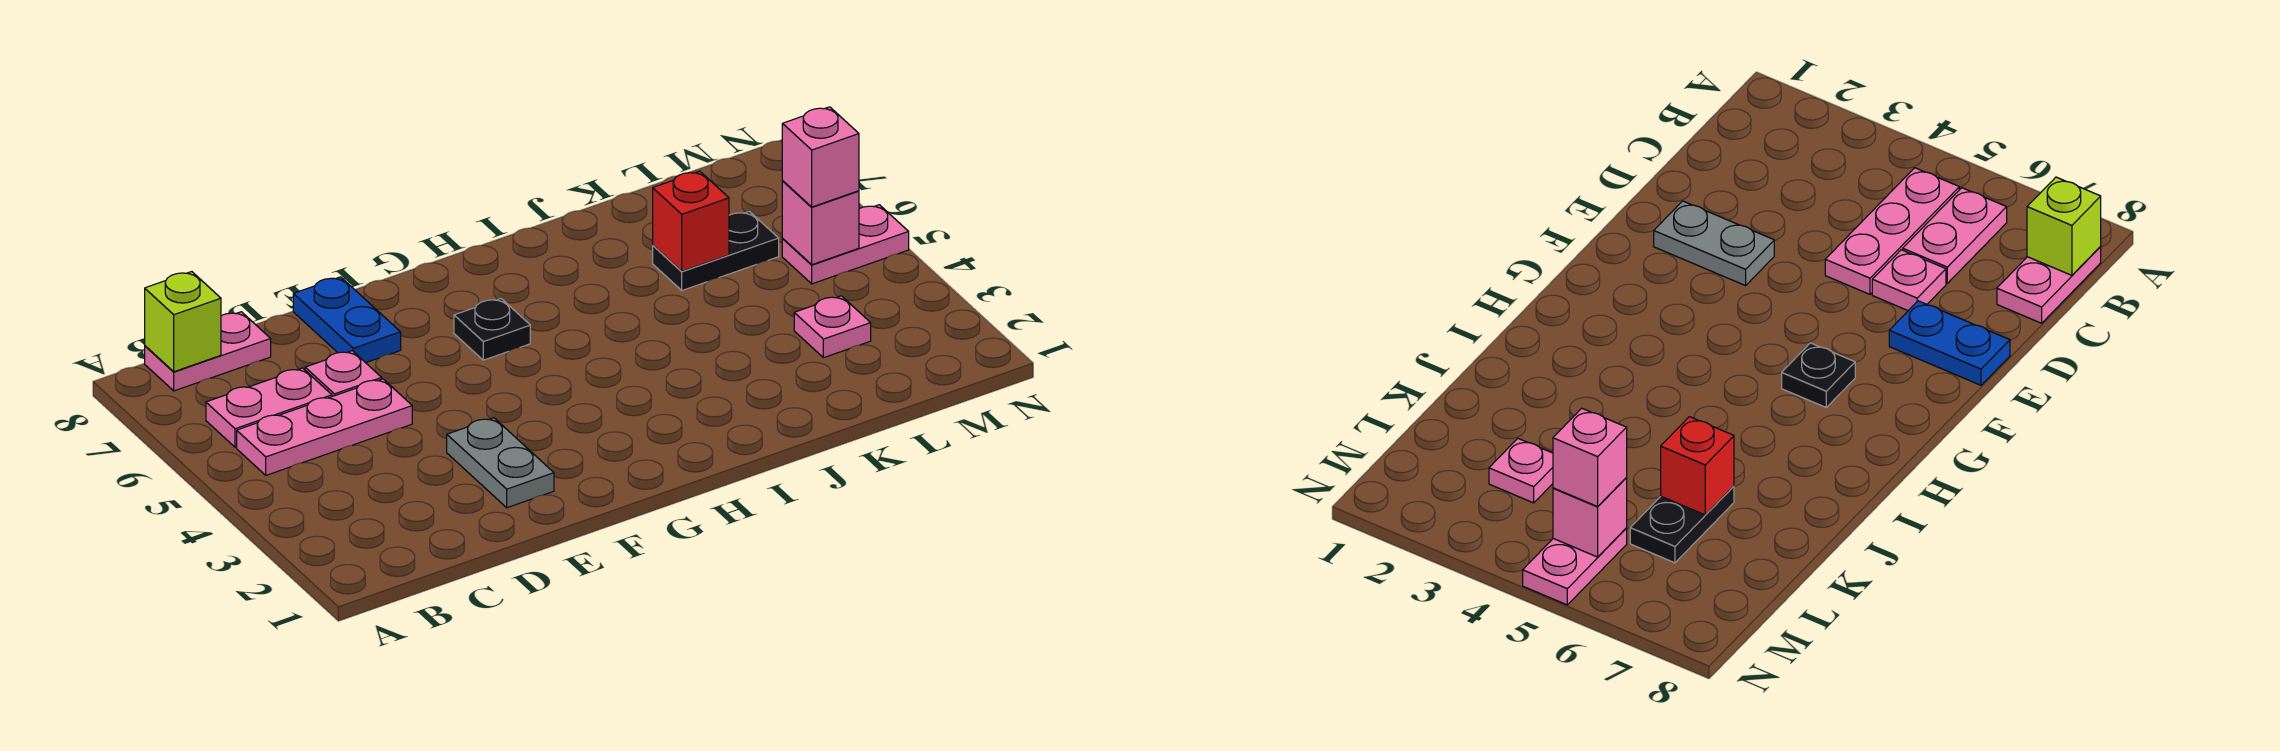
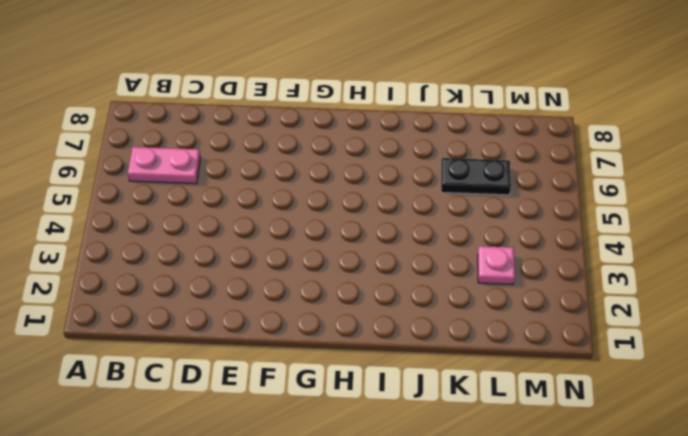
none -> pink 1x3 plate [237,379,412,475]
none -> pink 1x2 plate [145,312,271,391]
none -> pink 1x1 plate [305,351,382,396]

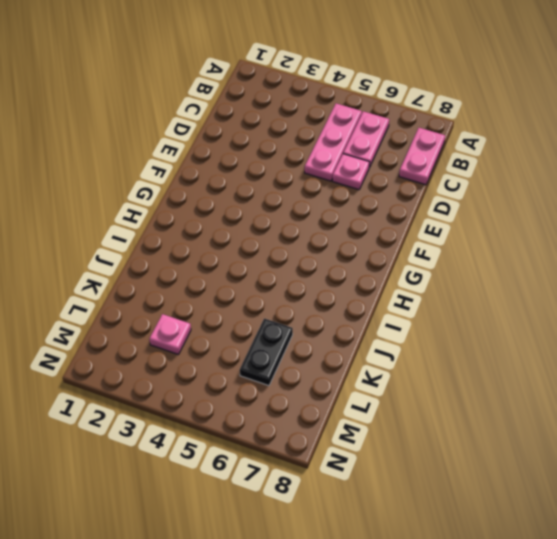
none -> grey 1x2 plate [447,418,554,508]
none -> blue 1x2 plate [293,277,401,363]
none -> black 1x1 plate [454,299,530,360]

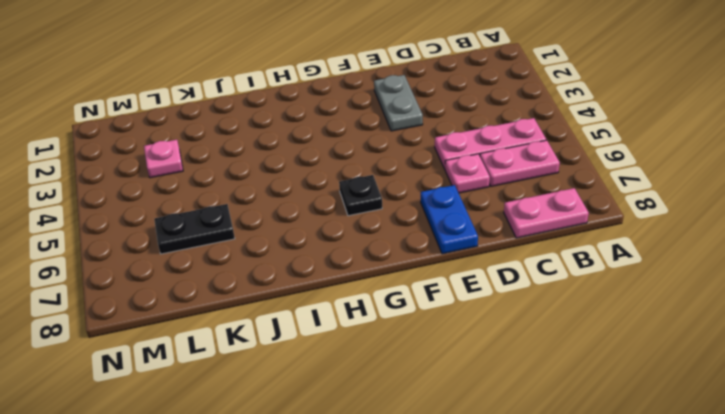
none -> pink 1x2 plate [782,205,909,284]
none -> lime 1x1 brick [145,272,221,372]
none -> red 1x1 brick [653,171,729,271]

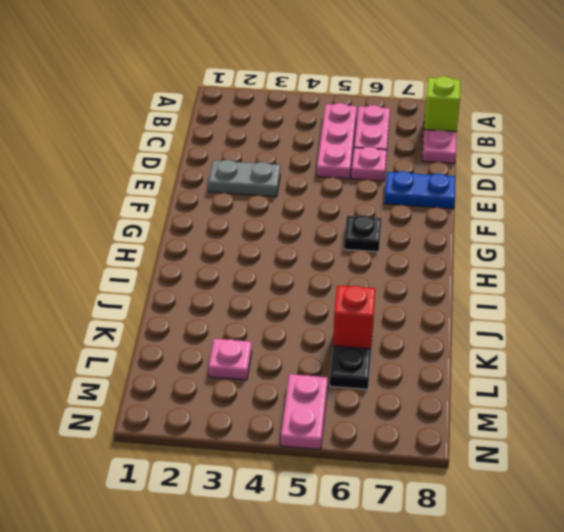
none -> pink 1x1 brick [782,181,859,265]
none -> pink 1x1 brick [782,107,859,207]

